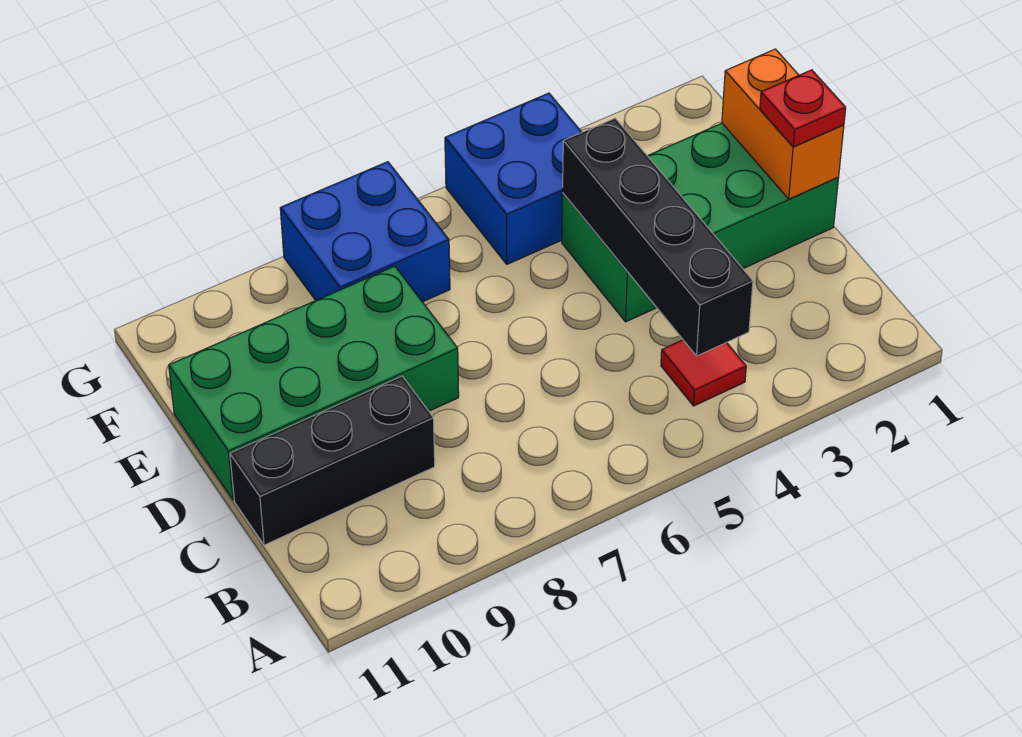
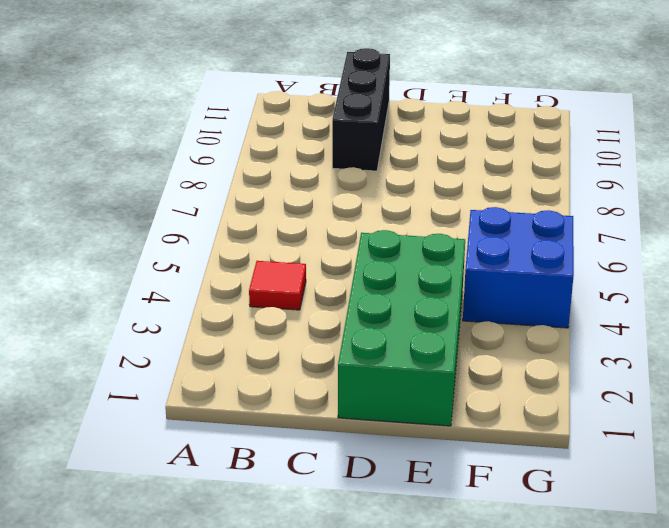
none -> green 2x4 brick [169,266,459,500]
none -> blue 2x2 brick [280,162,450,302]

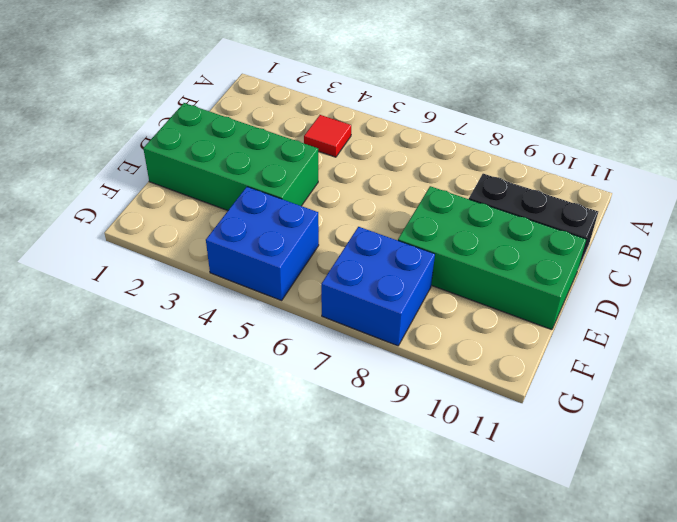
none -> black 1x4 brick [563,118,753,356]
none -> orange 1x2 brick [722,49,844,199]

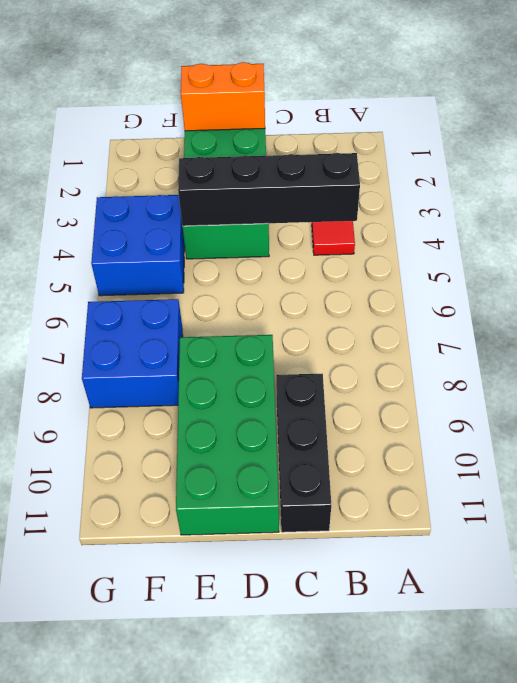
none -> red 1x1 plate [760,70,846,147]

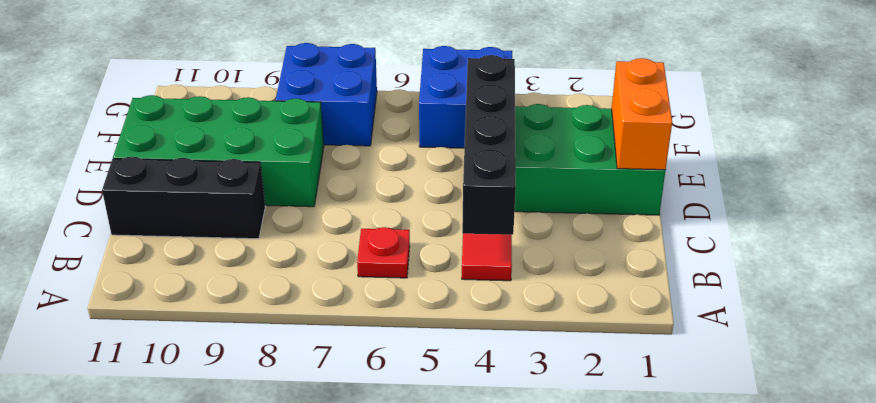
red 1x1 plate [357,227,410,278] -> red 1x1 plate moved to [760,70,846,147]

